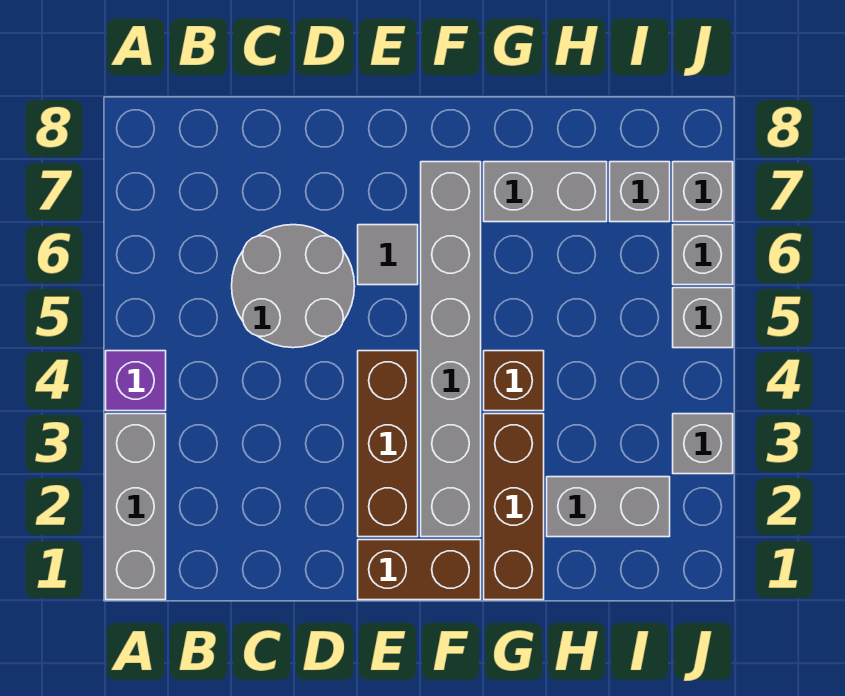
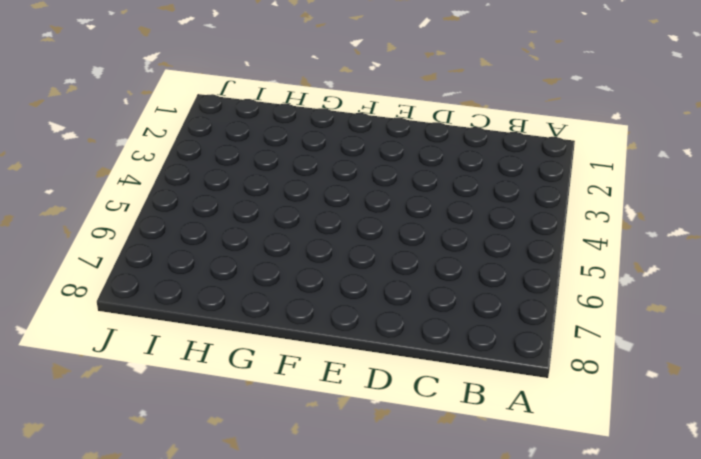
none -> grey 1x3 brick [106,414,166,600]
none -> purple 1x1 brick [106,351,166,411]
none -> grey 2x2 round brick [232,225,355,348]

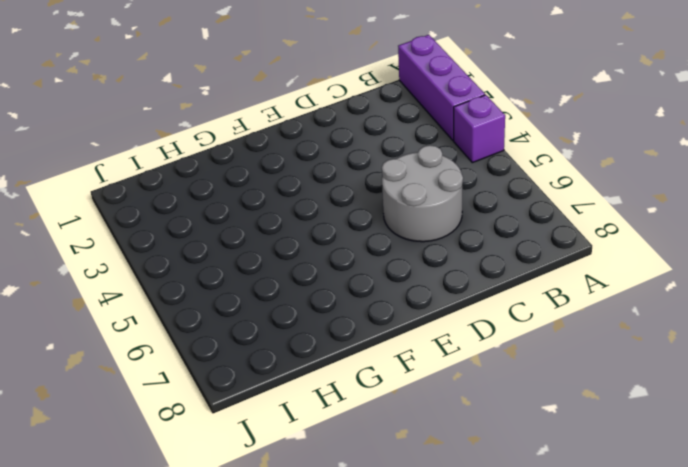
purple 1x3 brick [398,35,485,141] -> grey 1x3 brick [106,414,166,600]
none -> brown 1x2 brick [358,540,481,600]
none -> brown 1x3 brick [358,351,418,537]
none -> grey 1x1 tile [358,225,418,285]

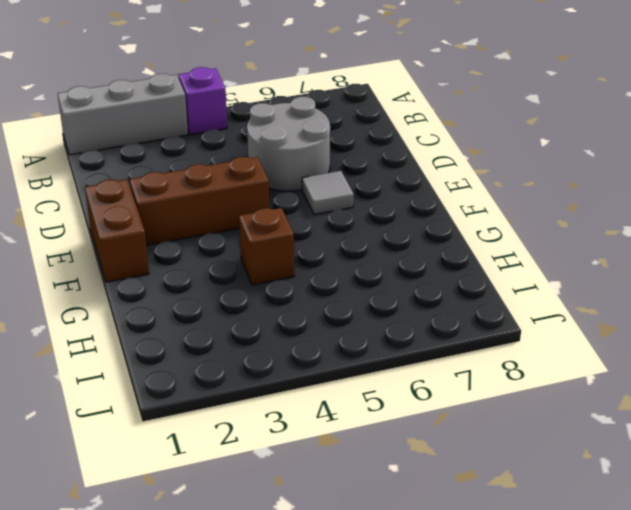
none -> grey 1x6 brick [421,162,481,537]
none -> brown 1x3 brick [484,414,544,600]
none -> grey 1x2 brick [484,162,607,222]

